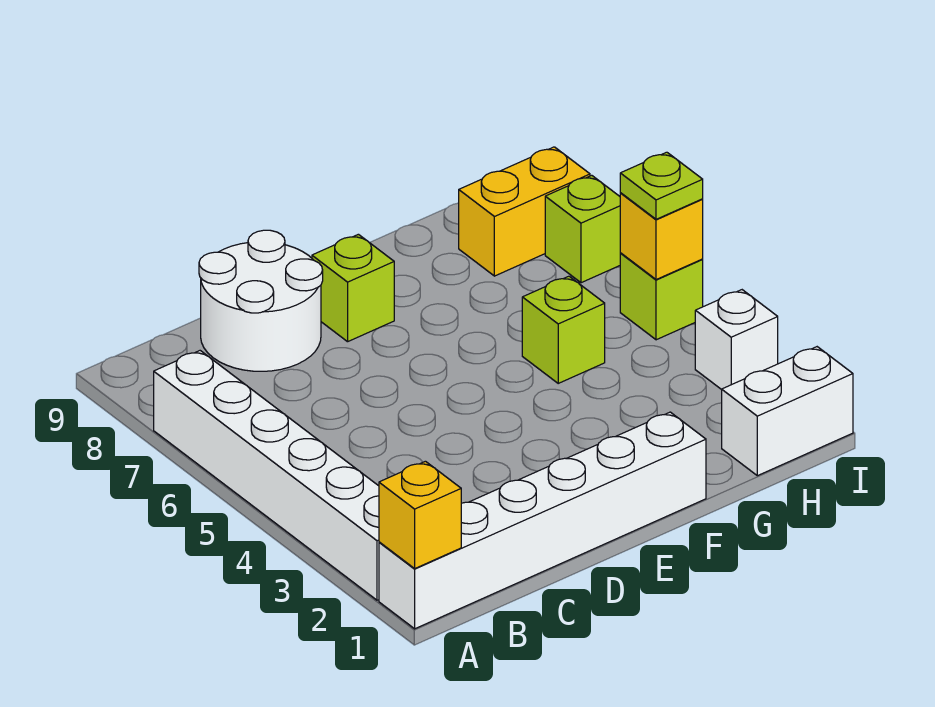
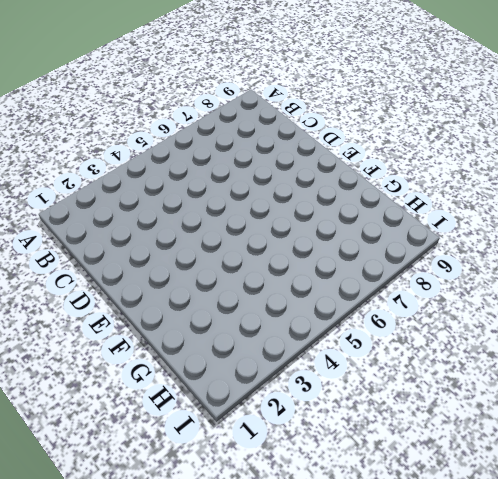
none -> white 1x6 brick [379,412,706,629]
none -> white 1x6 brick [154,351,379,600]
none -> white 2x2 round brick [199,230,323,371]

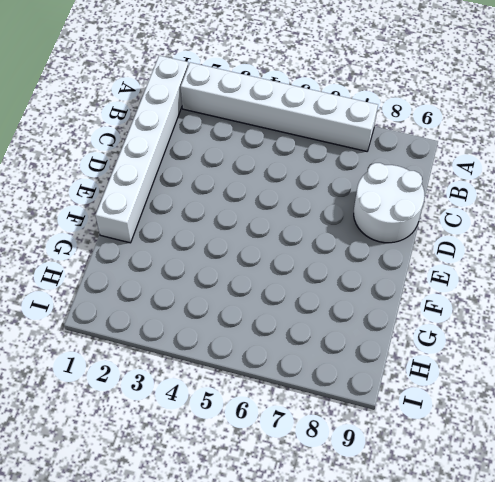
none -> lime 1x1 brick [312,234,394,342]
none -> lime 1x1 brick [522,276,605,383]
none -> white 1x2 brick [722,347,853,476]

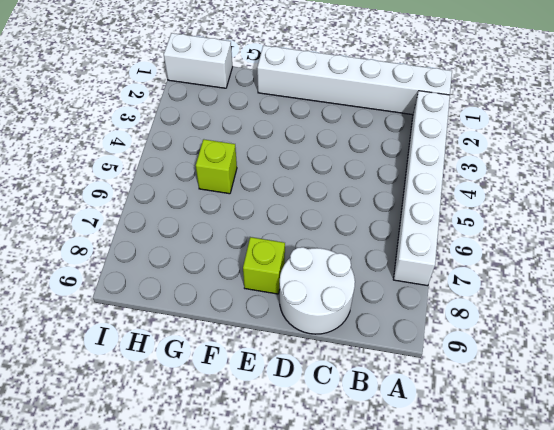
none -> yellow 1x2 brick [459,147,590,276]
none -> white 1x1 brick [695,290,778,390]
none -> lime 1x1 brick [620,253,703,340]

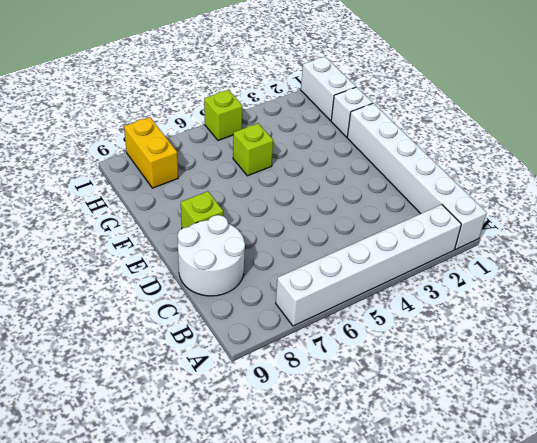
white 1x1 brick [331,87,373,137] -> white 1x1 brick moved to [695,290,778,390]
none -> lime 1x1 brick [545,175,620,283]
none -> yellow 1x1 brick [379,461,461,568]
none -> yellow 1x1 brick [620,193,703,280]

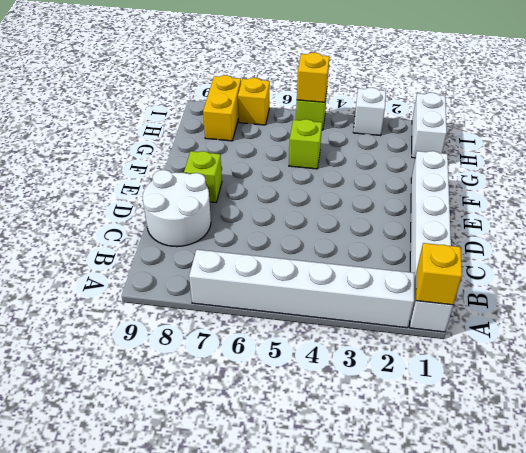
yellow 1x1 brick [238,78,270,125] -> lime 1x1 brick [545,175,620,283]
none -> lime 1x1 plate [620,152,703,219]

